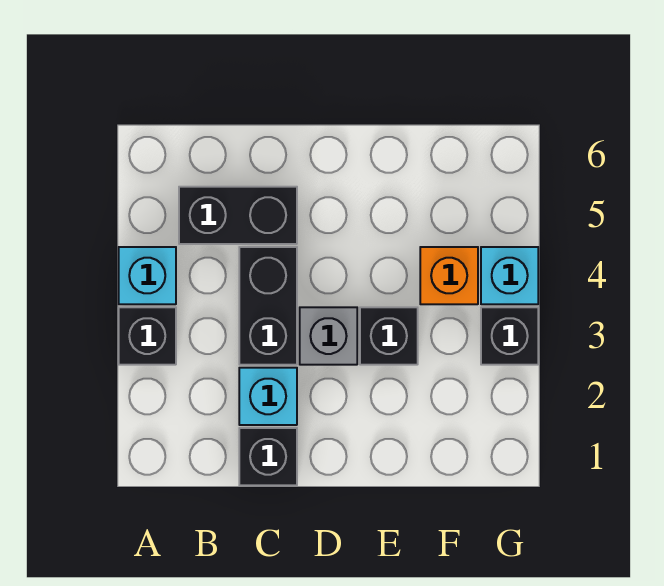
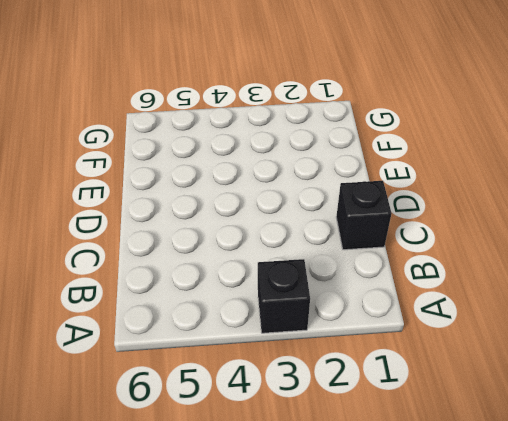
none -> cyan 1x1 brick [119,247,176,304]
none -> black 1x2 brick [179,187,297,244]

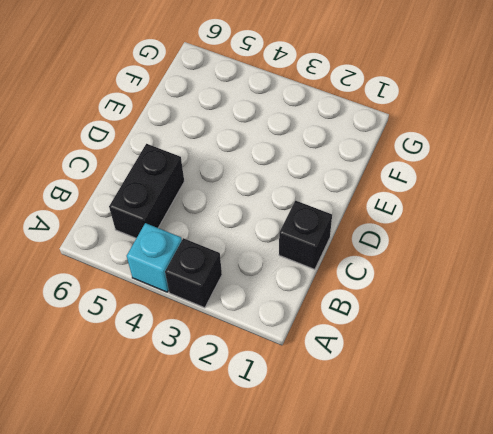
none -> cyan 1x1 brick [239,368,297,425]
none -> black 1x2 brick [239,247,297,365]

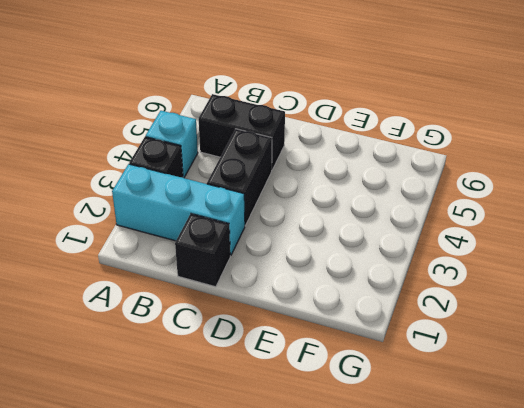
cyan 1x3 brick [112,164,245,256] -> cyan 1x1 brick [239,368,297,425]
none -> grey 1x1 brick [300,307,357,365]
none -> black 1x1 brick [360,307,418,365]

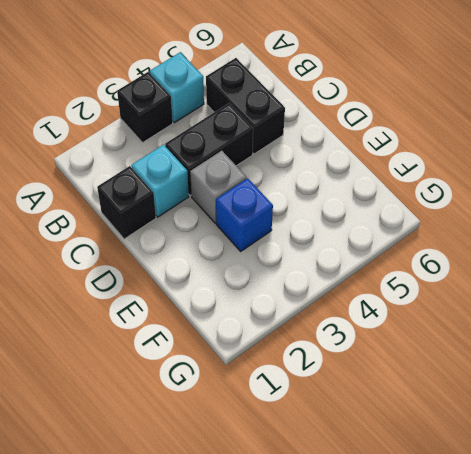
blue 1x1 brick [216,178,273,251] -> black 1x1 brick [360,307,418,365]
none -> orange 1x1 brick [420,247,478,304]
none -> black 1x1 brick [481,307,538,365]

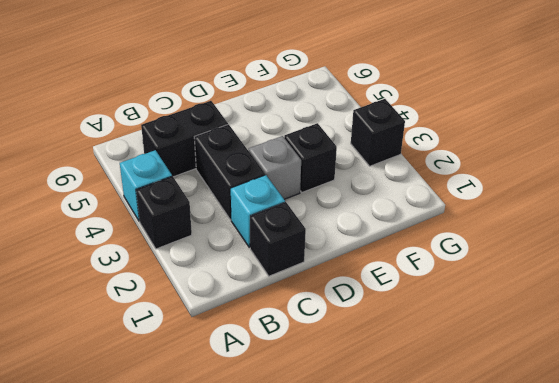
none -> orange 1x1 brick [420,247,478,304]
none -> cyan 1x1 brick [481,247,538,304]

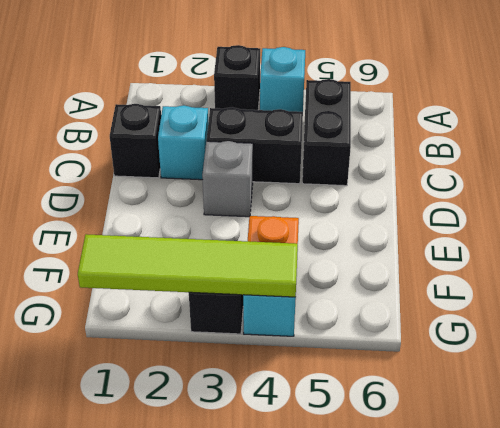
lime 1x4 tile [78,234,298,297] -> none
none -> black 1x1 brick [360,307,418,365]

